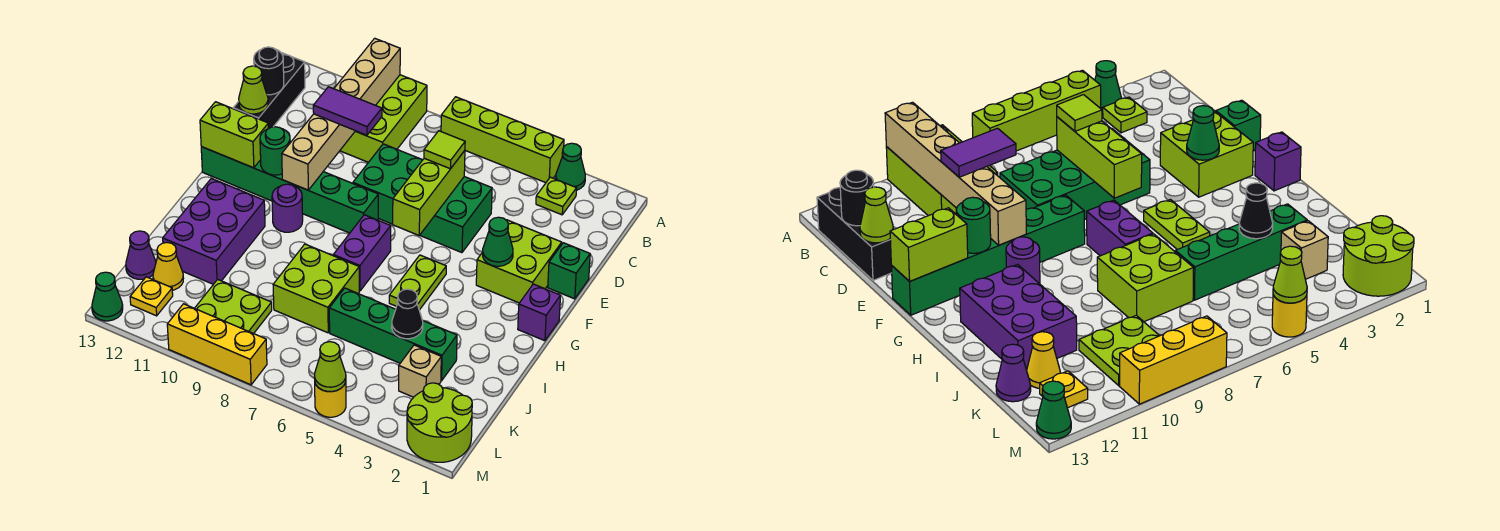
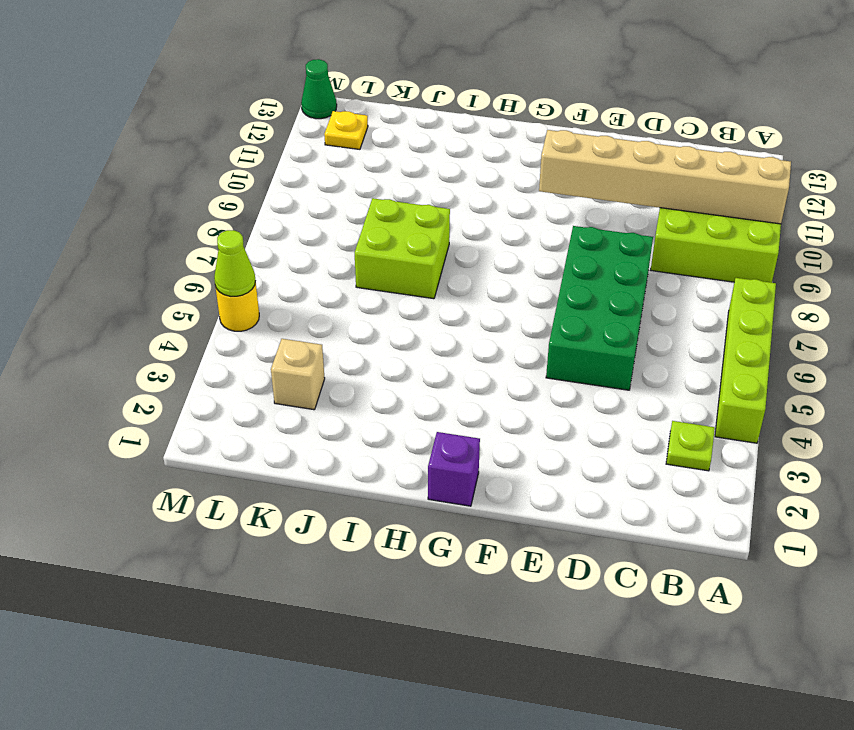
none -> green 1x1 cone [556,143,585,190]
none -> black 1x3 brick [233,53,305,129]
none -> green 1x1 brick [548,243,590,299]
none -> lime 2x2 brick [476,220,562,303]

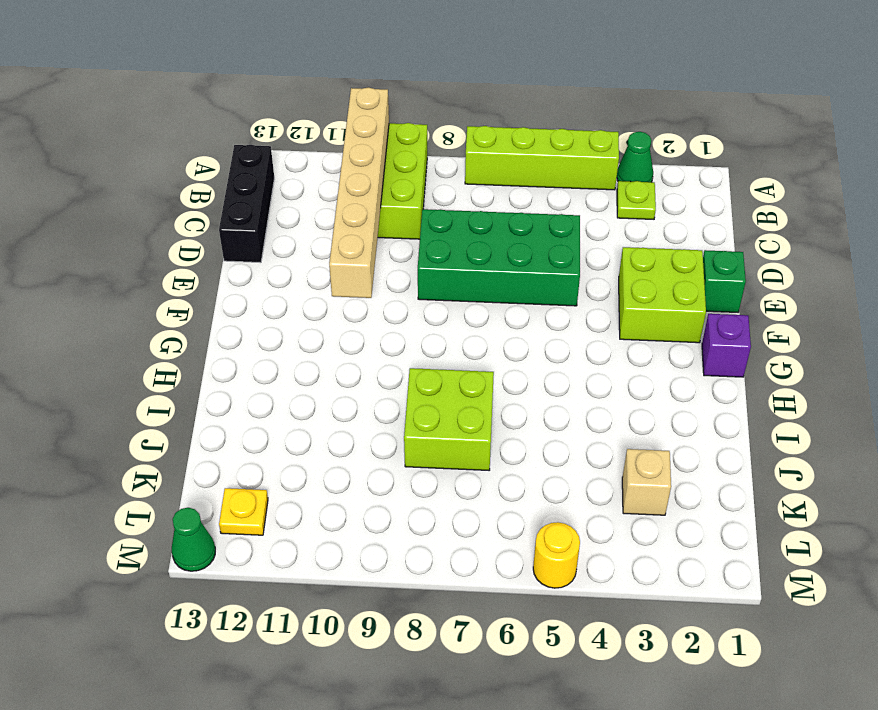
none -> green 1x6 brick [201,147,378,233]
none -> lime 1x2 plate [389,255,446,310]
none -> purple 1x2 brick [333,215,391,291]
none -> purple 1x1 round brick [272,184,303,232]

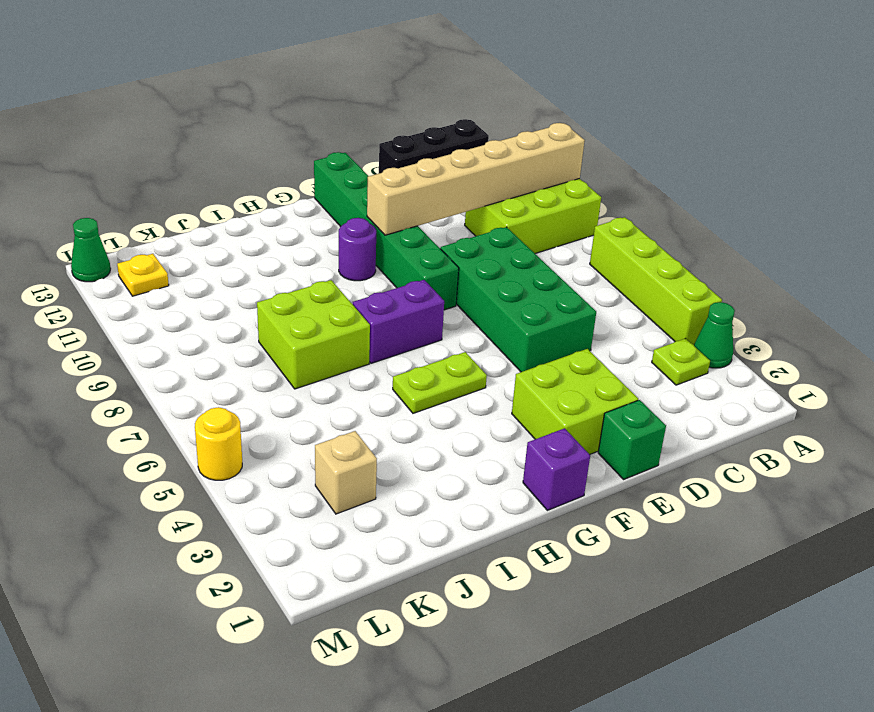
none -> purple 2x3 brick [163,178,265,284]
none -> green 1x4 brick [329,288,457,381]
none -> lime 2x2 plate [195,279,272,334]
none -> yellow 1x1 cone [153,243,183,290]

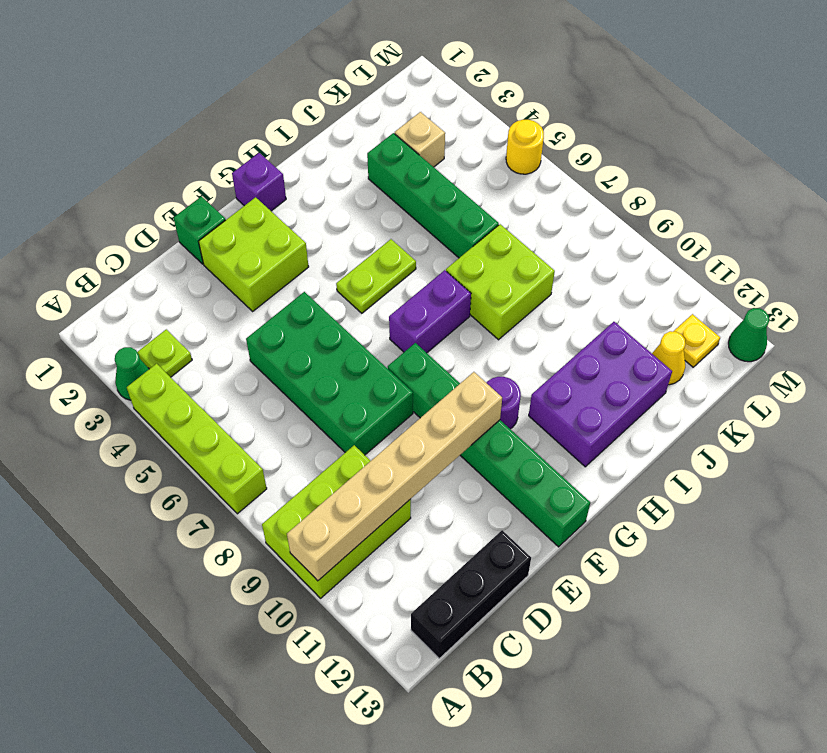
none -> lime 2x2 plate [195,279,272,334]
none -> purple 1x1 cone [126,231,156,279]
none -> lime 2x2 round brick [407,383,472,462]
none -> yellow 1x3 brick [167,304,267,385]

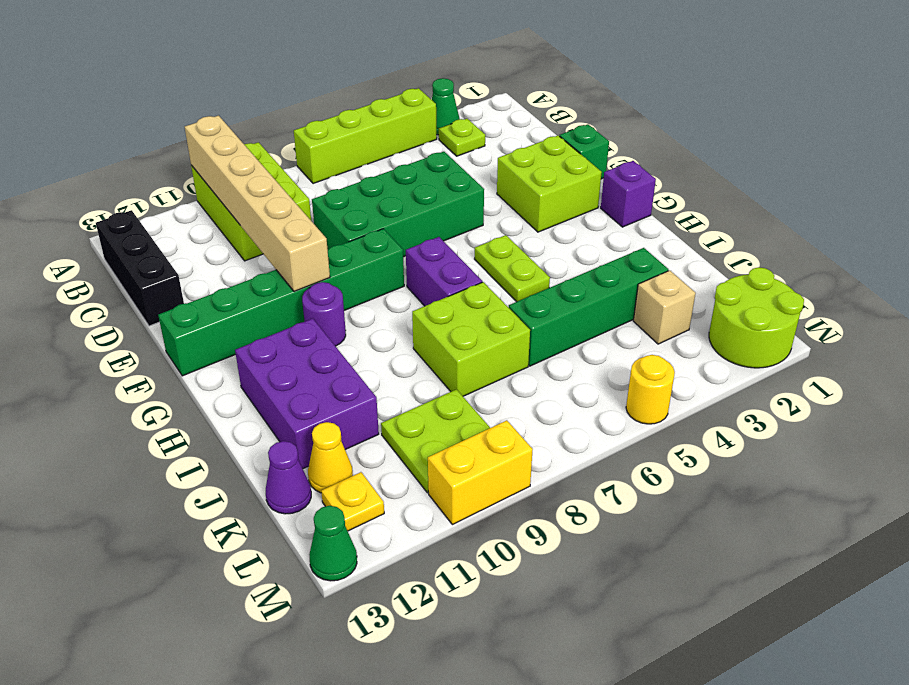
yellow 1x2 brick [428,420,533,525] -> yellow 1x3 brick [167,304,267,385]
none -> black 1x1 round brick [254,47,284,95]
none -> lime 1x3 brick [393,151,465,235]
none -> lime 1x1 cone [239,66,268,114]
none -> green 1x1 cone [483,217,513,266]

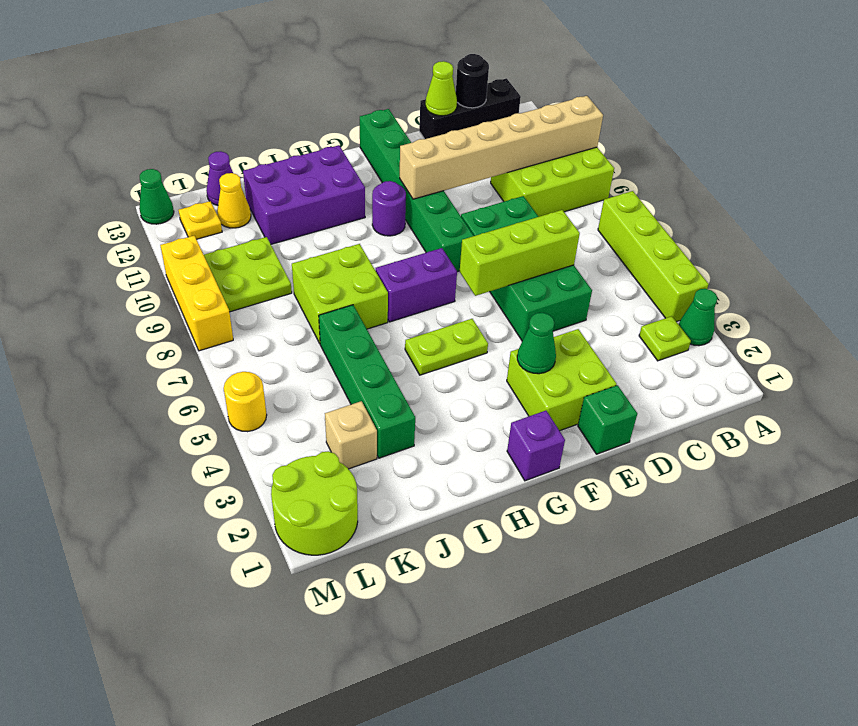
none -> green 1x1 round brick [260,127,290,175]
none -> lime 1x2 brick [200,102,268,168]
none -> black 1x1 cone [392,289,423,339]
none -> lime 1x1 cone [315,342,346,392]

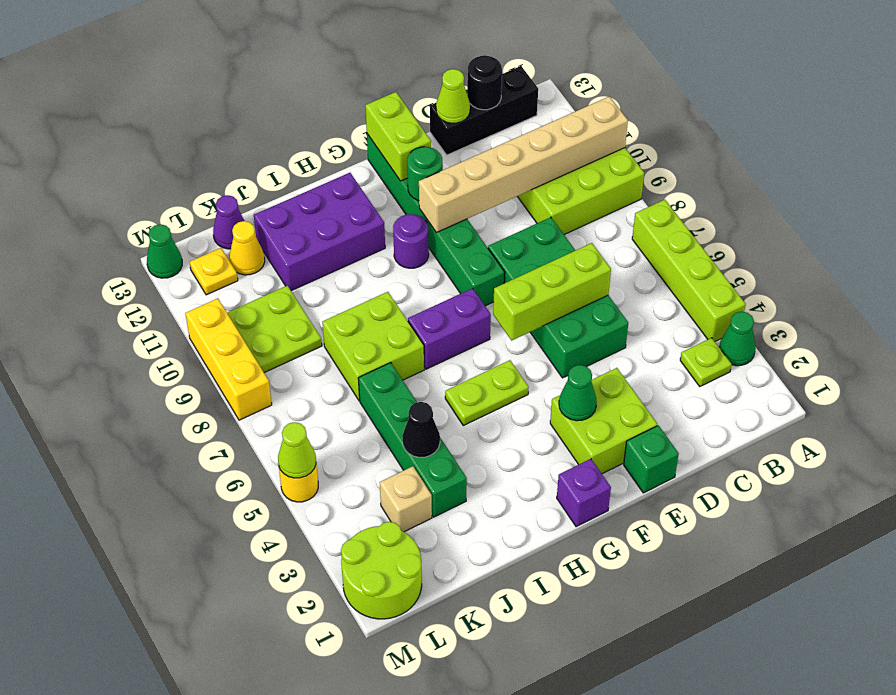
none -> lime 1x1 tile [424,131,465,169]
none -> purple 1x2 tile [313,87,382,135]

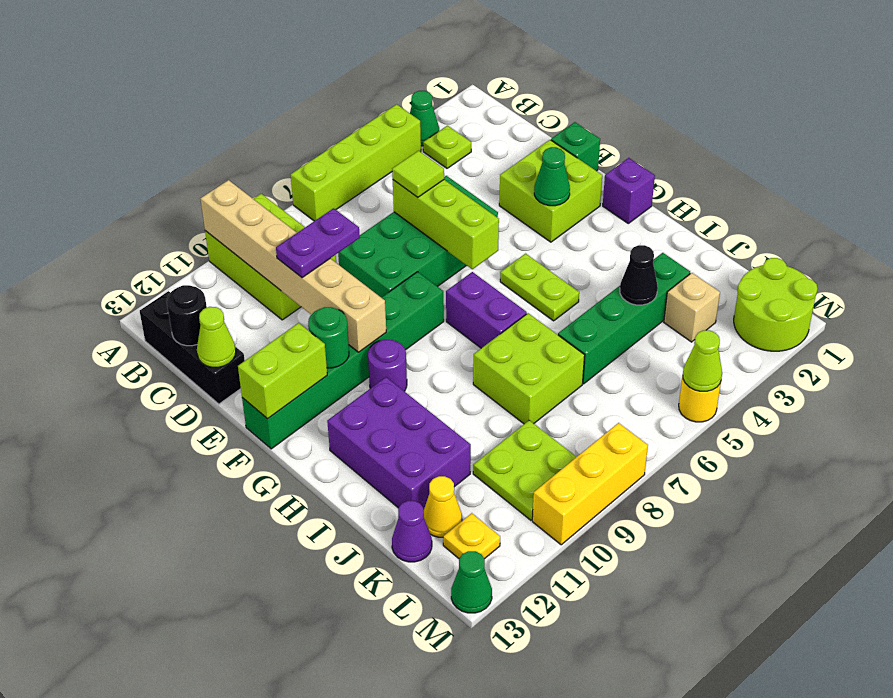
purple 1x2 plate [276,208,360,278] -> purple 1x2 tile [313,87,382,135]

